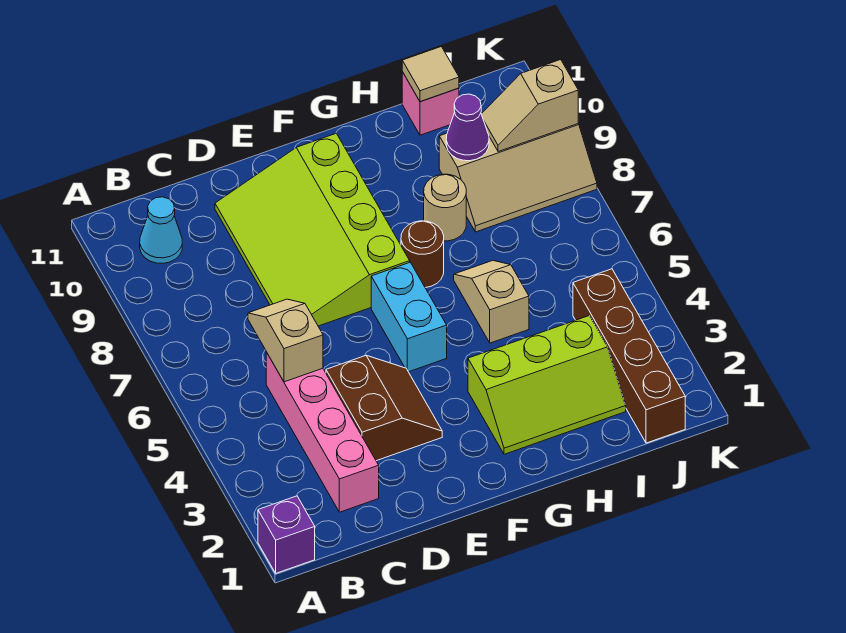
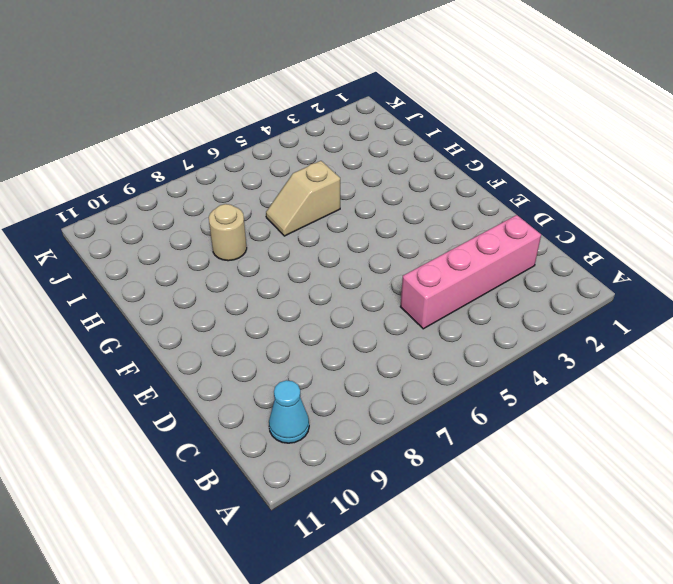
none -> purple 1x1 brick [258,496,315,573]
none -> brown 2x2 slope [326,356,442,461]
none -> lime 3x4 slope [215,133,410,326]

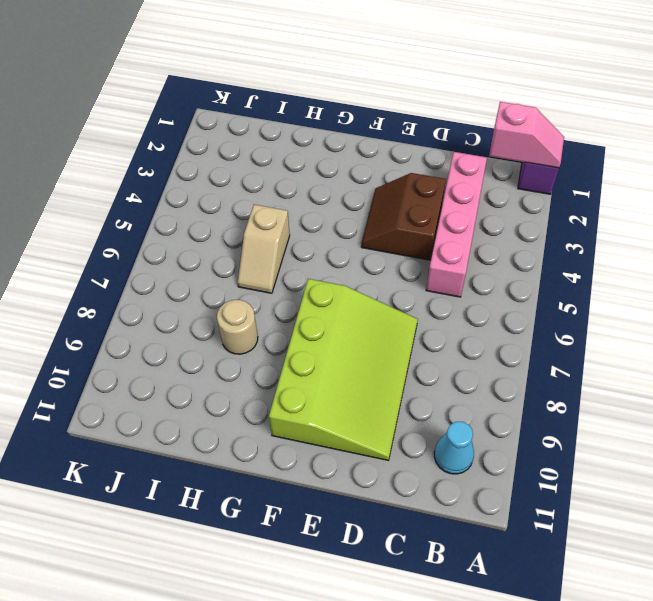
pink 1x2 slope [489,102,564,168] -> none
none -> cyan 1x2 brick [371,262,447,372]
none -> lime 2x3 slope [468,316,626,454]
none -> brown 1x1 round brick [401,221,444,288]

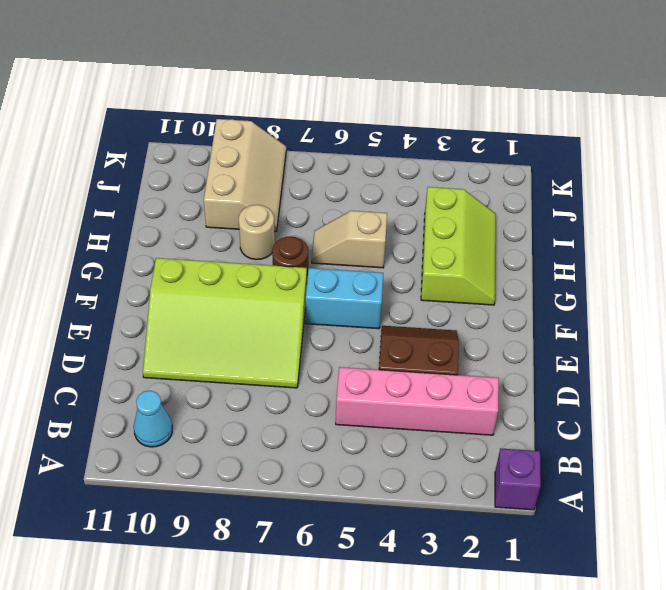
none -> pink 1x1 brick [402,72,459,135]
none -> brown 1x4 brick [573,269,685,443]
none -> tan 1x2 slope [248,299,323,382]

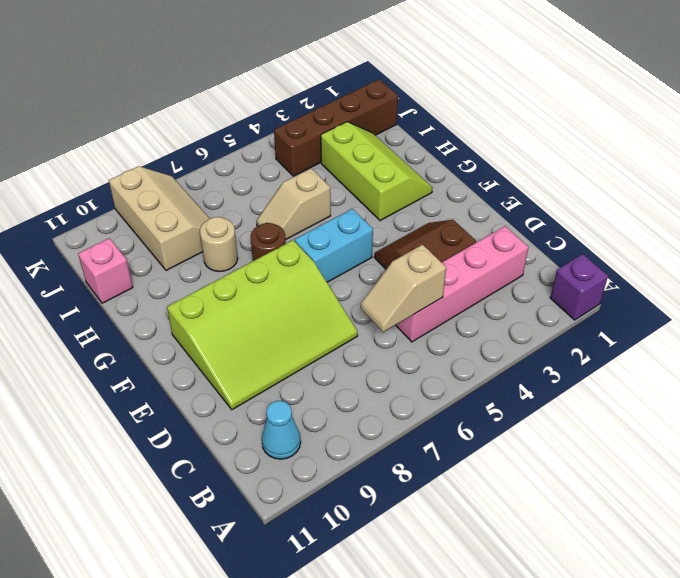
none -> purple 1x1 cone [446,94,489,161]
none -> tan 1x1 tile [402,47,459,102]
none -> tan 1x2 slope [482,60,578,152]

